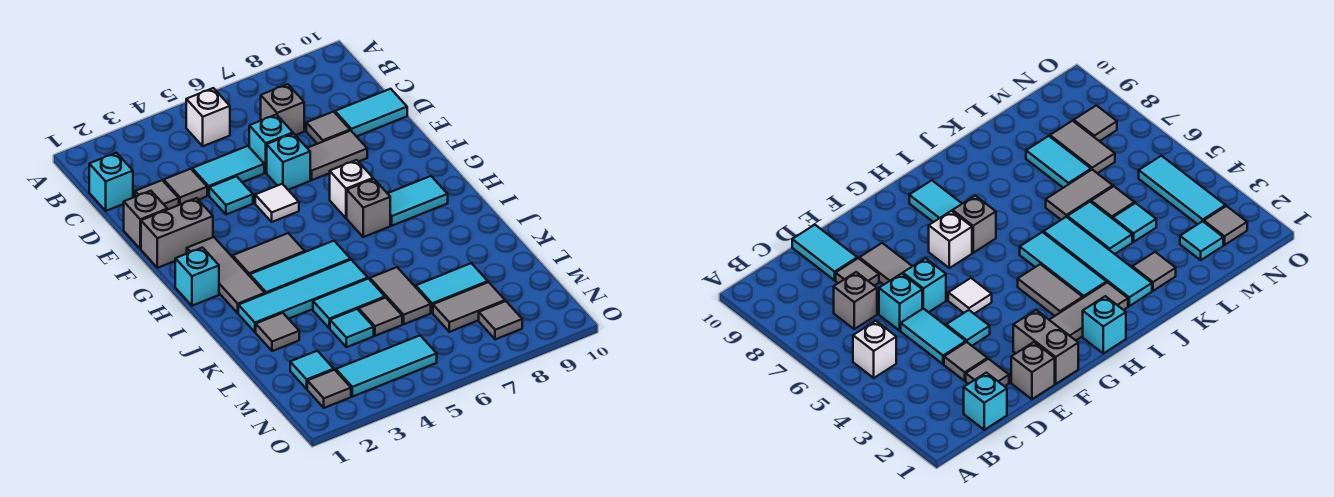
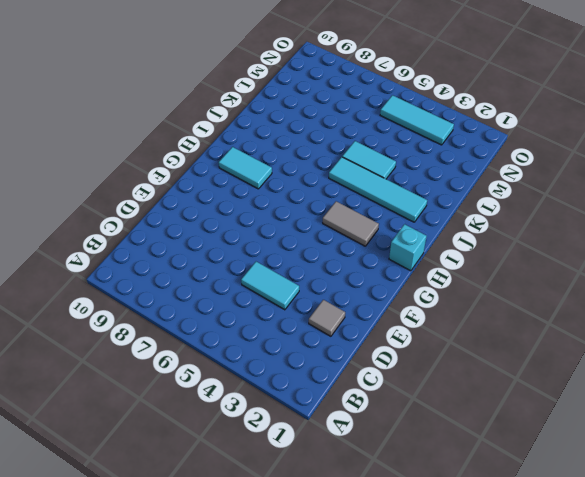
none -> white 1x1 brick [186,88,230,146]
none -> cyan 1x1 brick [89,153,133,211]
none -> grey 1x1 brick [261,84,304,135]
none -> grey 1x1 tile [164,169,207,205]

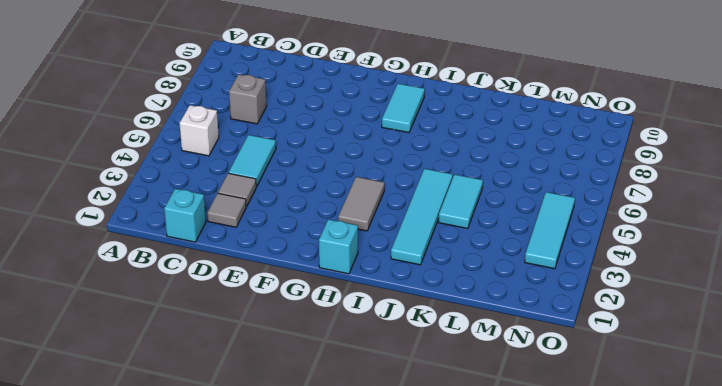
none -> cyan 1x1 brick [249,115,293,173]
none -> grey 1x1 tile [306,112,350,144]
none -> cyan 1x2 tile [335,89,407,137]
none -> grey 1x1 brick [124,191,167,249]

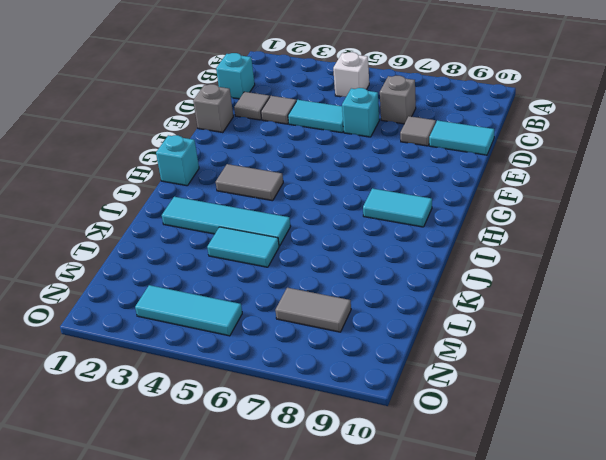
none -> cyan 1x1 tile [209,176,253,215]
none -> cyan 1x1 brick [267,133,310,190]
none -> grey 1x2 tile [308,131,367,180]
none -> grey 1x2 brick [141,198,213,268]

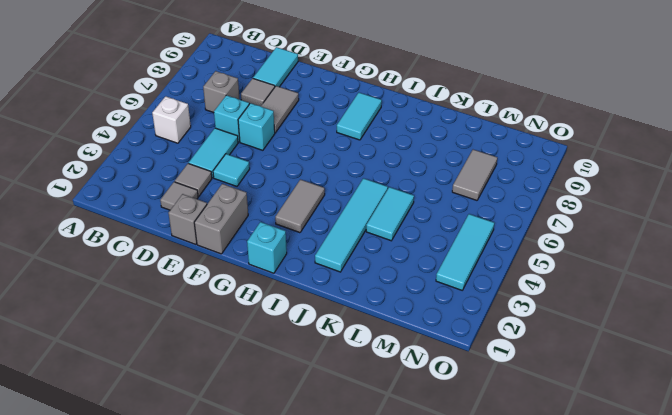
none -> cyan 1x1 brick [89,153,133,211]
none -> white 1x1 tile [255,184,299,222]
none -> grey 1x3 tile [187,237,265,313]
none -> white 1x1 brick [330,160,373,218]

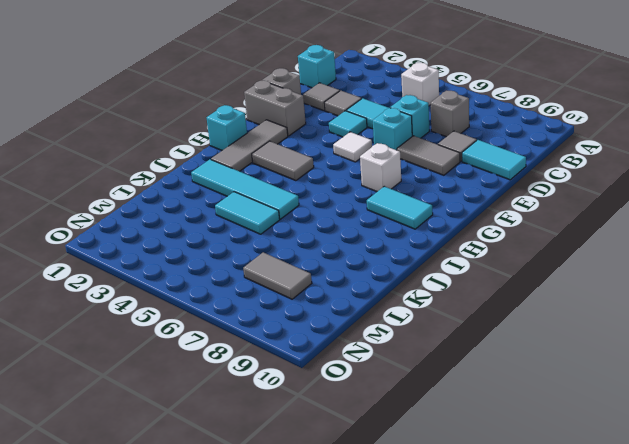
none -> grey 1x1 brick [347,179,390,237]
none -> cyan 1x3 tile [250,241,351,294]
none -> grey 1x1 tile [256,313,299,351]
none -> grey 1x2 tile [370,267,431,324]

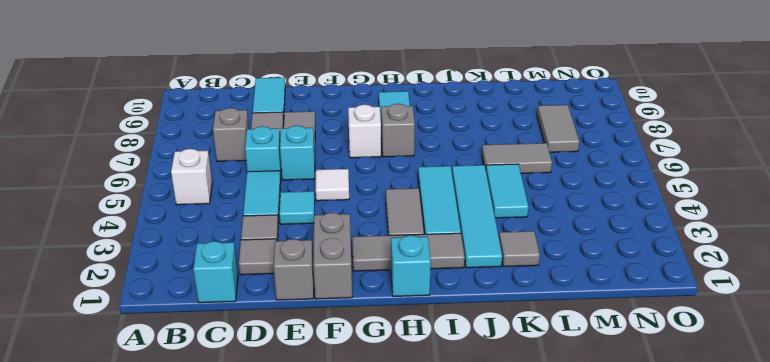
none -> cyan 1x1 tile [330,309,374,347]
none -> grey 1x1 tile [359,298,402,336]
none -> cyan 1x2 tile [416,263,488,313]
none -> cyan 1x1 tile [290,351,334,389]

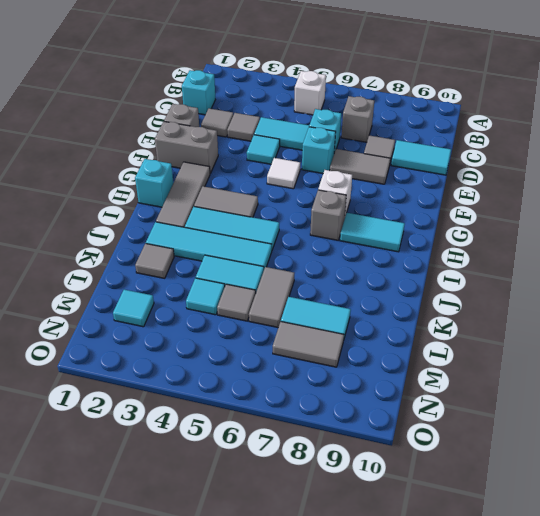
none -> grey 1x1 tile [307,370,351,408]
none -> cyan 1x3 tile [336,336,437,397]
none -> grey 1x1 tile [479,301,522,339]

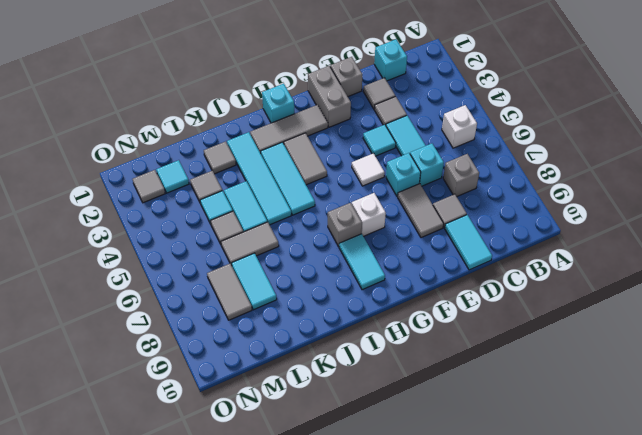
grey 1x1 tile [190,171,222,202] -> grey 1x1 tile moved to [479,301,522,339]
none -> cyan 1x3 tile [336,336,437,397]

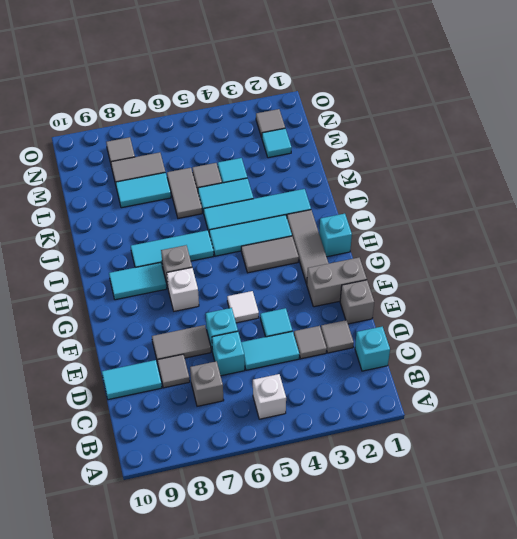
cyan 1x3 tile [131,230,214,267] -> cyan 1x3 tile moved to [336,336,437,397]
none -> grey 1x1 tile [256,313,299,351]

